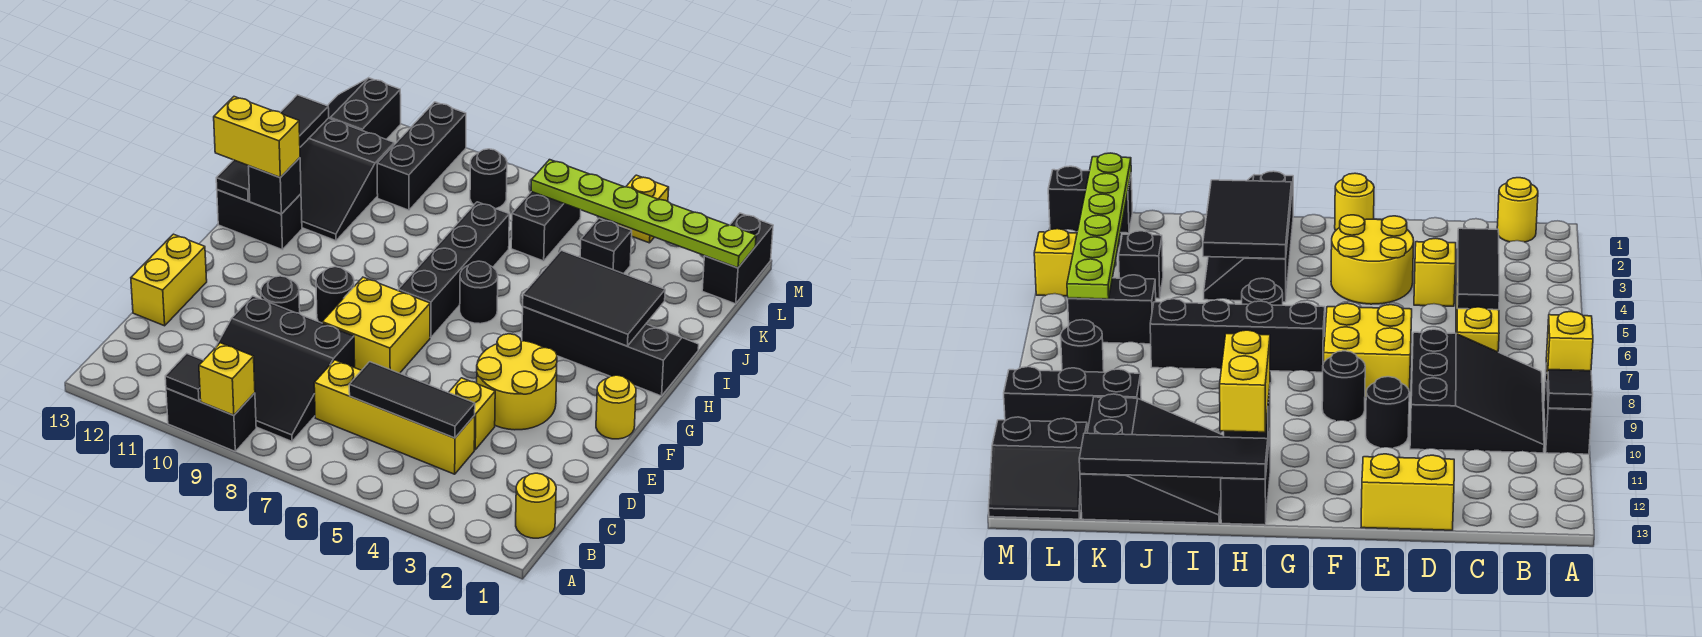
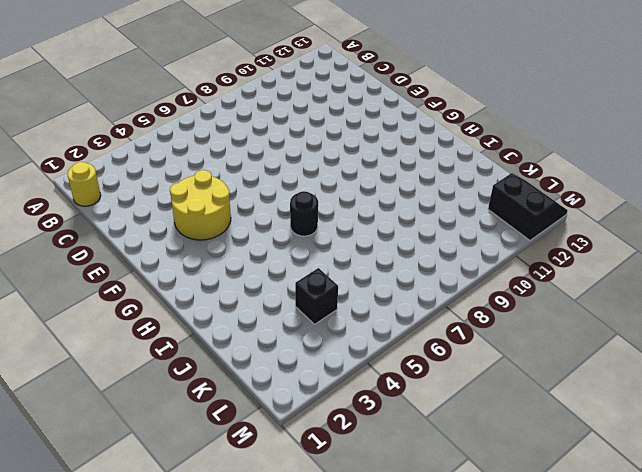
none -> black 1x2 brick [166,388,256,451]
none -> black 3x3 slope [216,296,355,441]
none -> yellow 1x4 brick [314,360,475,474]
none -> yellow 1x1 brick [449,378,495,450]

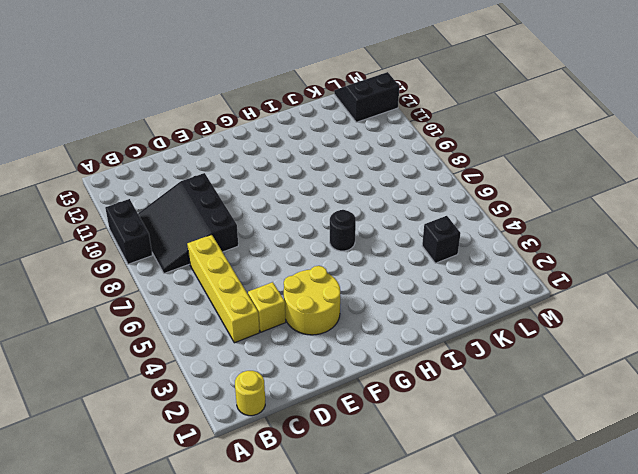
none -> yellow 1x2 brick [131,234,207,326]
none -> yellow 2x2 brick [322,277,430,373]
none -> black 1x1 round brick [261,276,300,313]
none -> yellow 1x1 round brick [596,375,636,439]

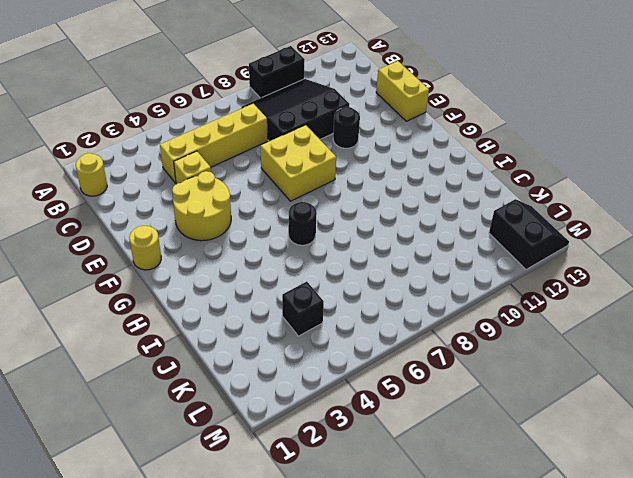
none -> black 1x1 round brick [316,267,354,323]
none -> black 1x4 brick [398,202,509,337]
none -> black 2x4 slope [522,307,699,396]
none -> black 1x2 brick [217,190,302,250]

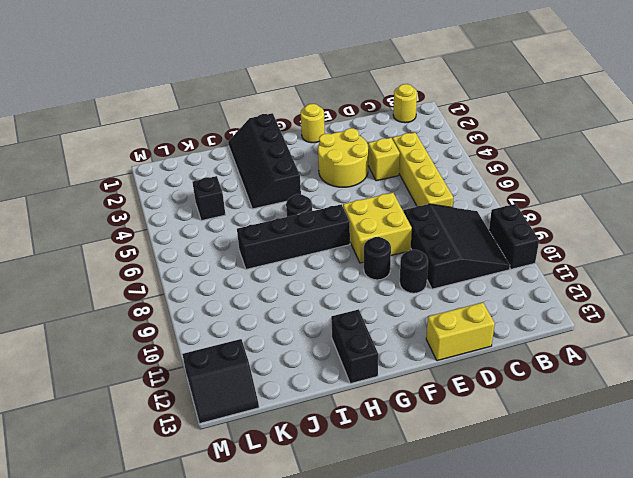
none -> black 3x3 slope [300,118,394,241]
none -> black 1x2 brick [511,192,581,261]
none -> black 1x3 brick [377,102,466,210]
none -> black 1x2 brick [702,213,773,304]

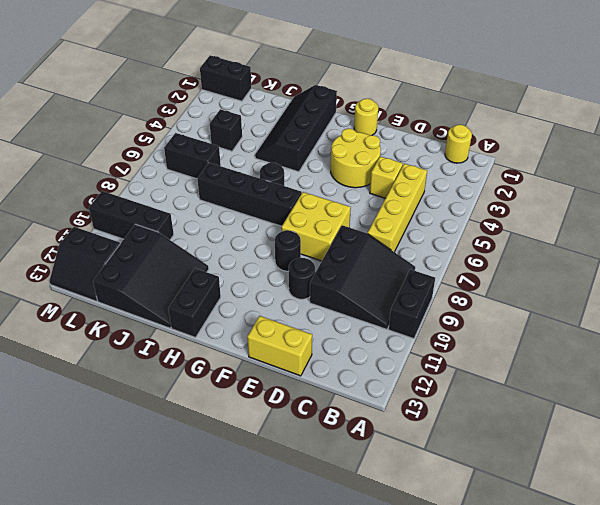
none -> black 1x1 round brick [470,149,507,209]
none -> yellow 1x1 brick [617,175,669,243]
none -> yellow 1x1 brick [199,343,255,415]
none -> black 1x1 tile [165,354,204,401]

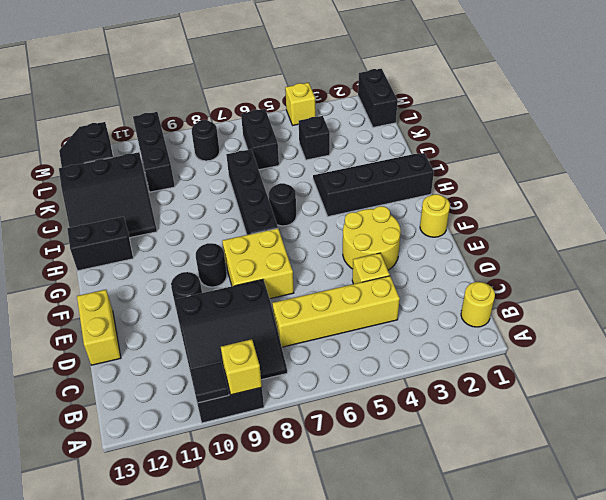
none -> black 1x3 tile [349,362,475,438]
none -> black 2x3 tile [523,250,665,346]
none -> black 1x1 brick [249,158,301,214]
none -> black 1x4 tile [216,95,329,201]

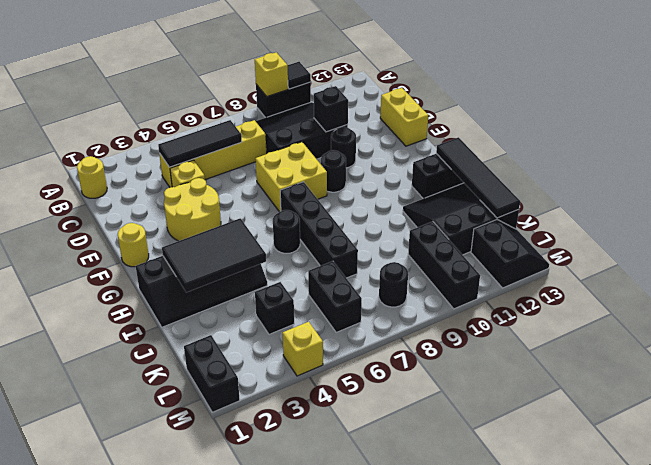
black 1x1 brick [314,86,348,132] -> black 1x1 brick moved to [249,158,301,214]
none -> lime 1x6 plate [531,160,756,268]
none -> yellow 1x2 brick [214,97,300,177]

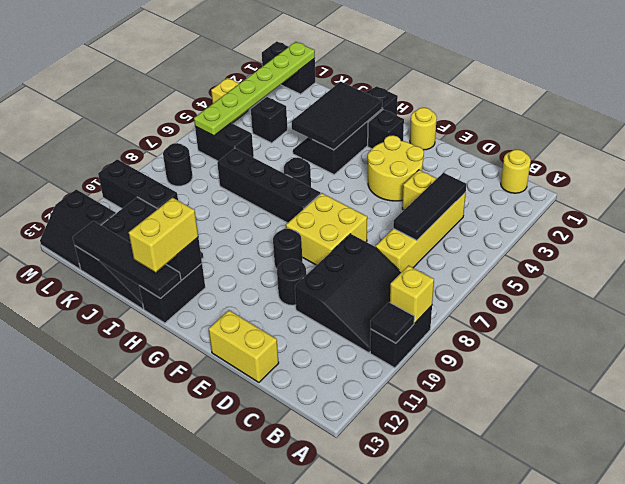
black 1x1 brick [368,110,404,149] -> none

